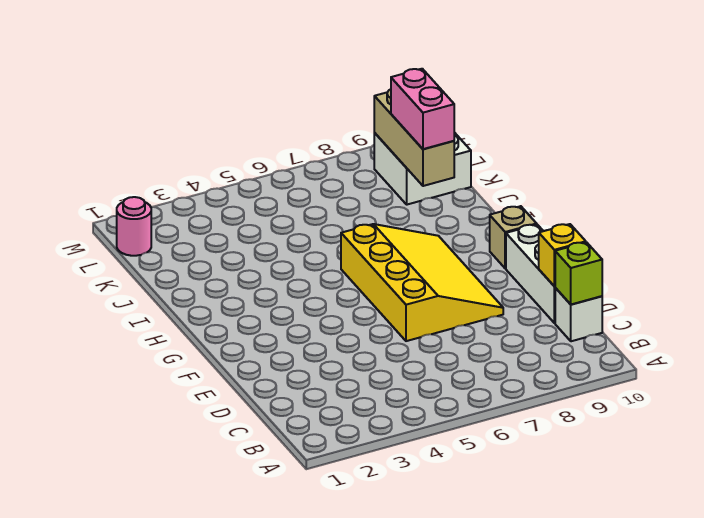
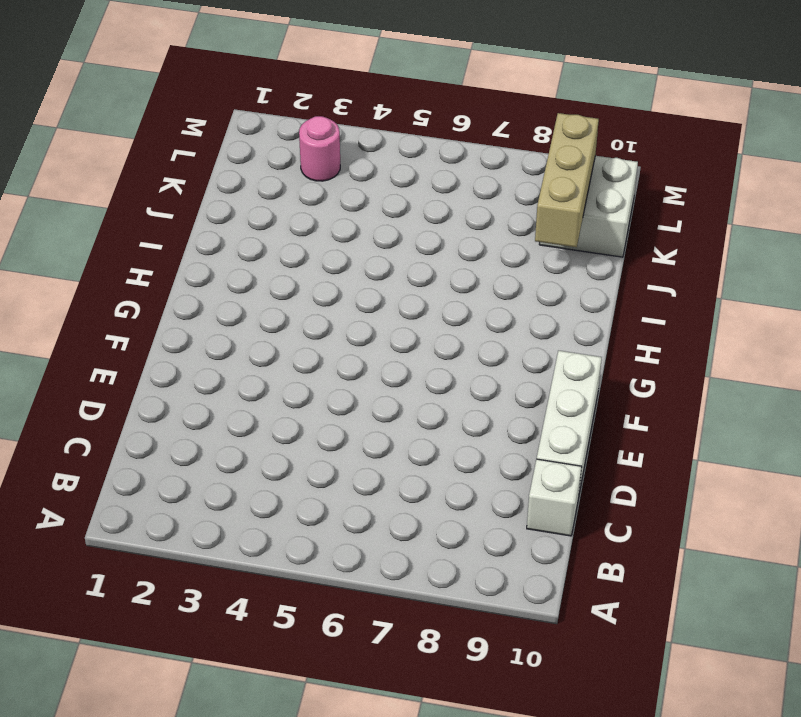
pink 1x1 round brick [299,116,340,181] -> pink 1x1 round brick moved to [117,197,151,256]
none -> yellow 3x4 slope [341,224,503,341]
none -> tan 1x1 brick [490,206,537,269]

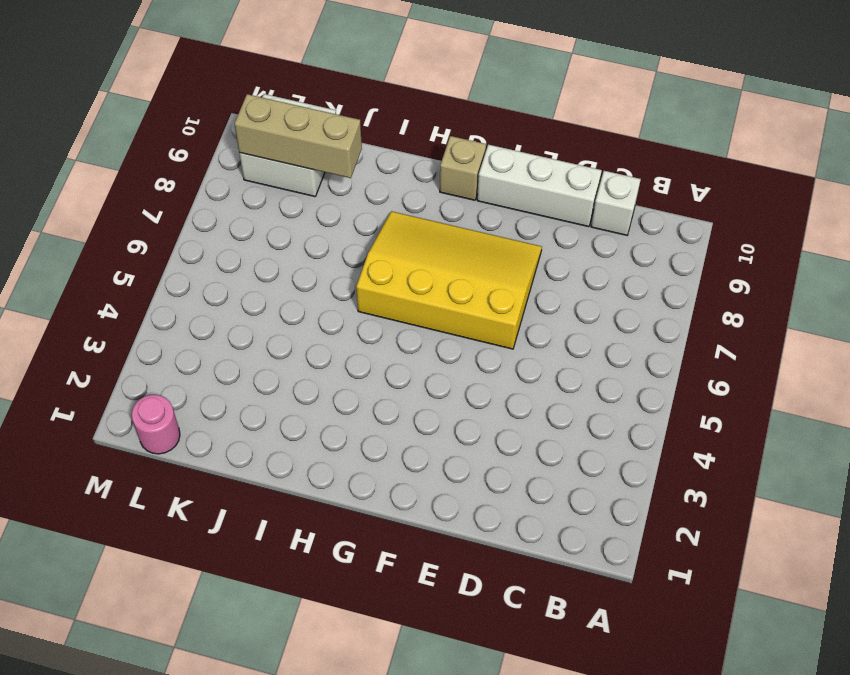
none -> lime 1x1 brick [555,242,602,305]
none -> yellow 1x1 brick [539,224,586,286]

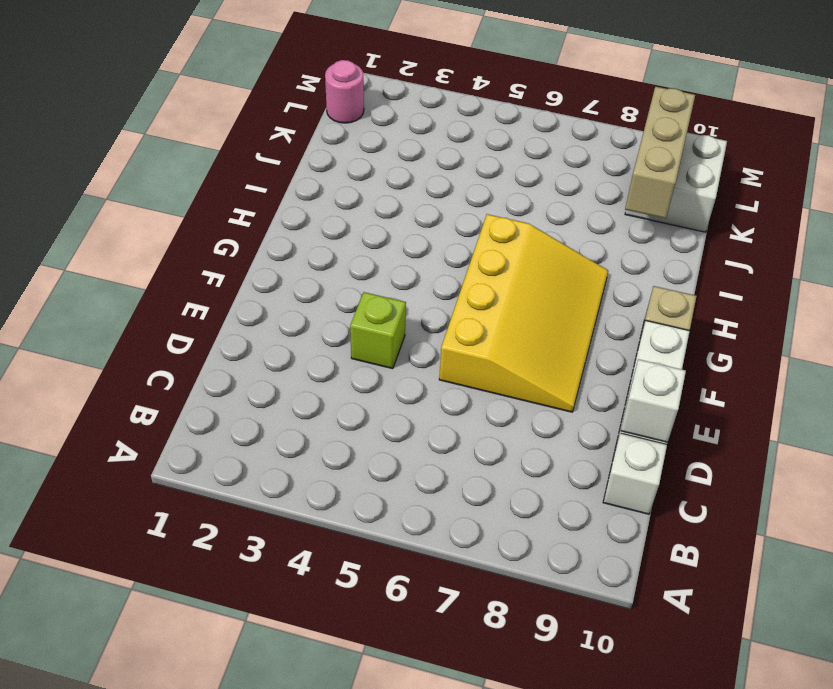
white 1x1 brick [621,359,686,442] -> yellow 1x1 brick [539,224,586,286]
lime 1x1 brick [350,292,406,369] -> lime 1x1 brick moved to [555,242,602,305]
none -> pink 1x2 brick [391,69,454,149]

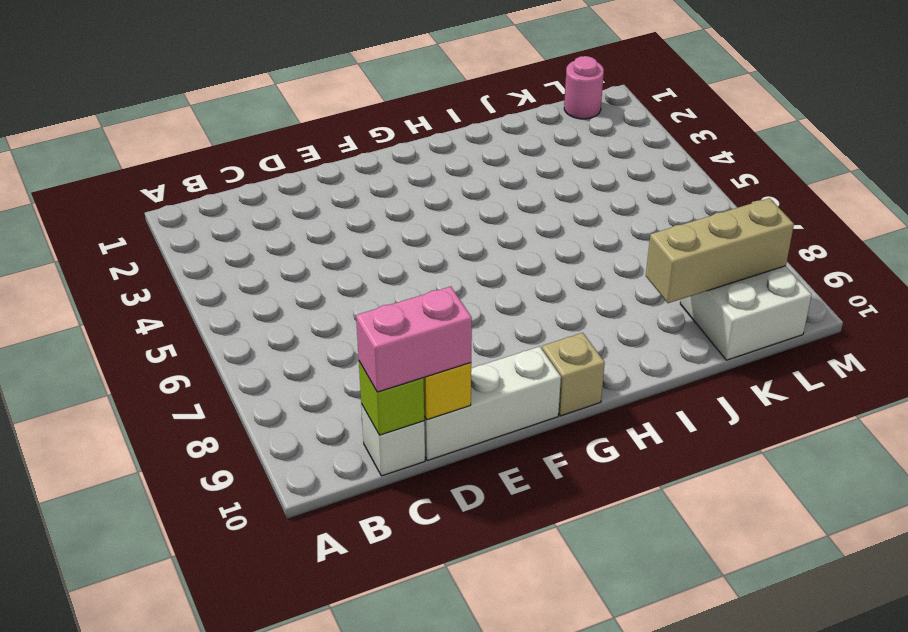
pink 1x2 brick [356,287,472,392] -> pink 1x2 brick moved to [391,69,454,149]
none -> yellow 3x4 slope [341,224,503,341]

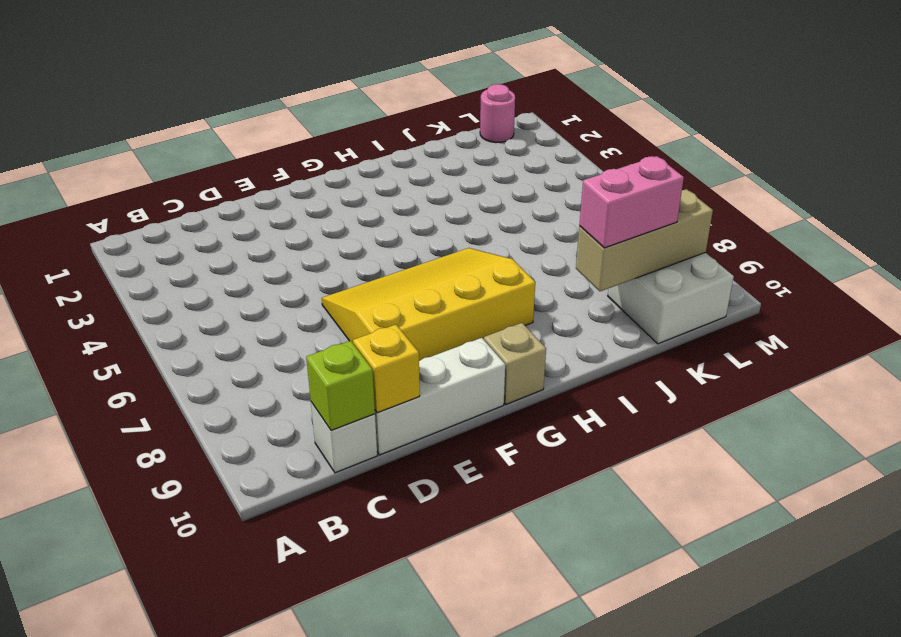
yellow 3x4 slope [322,248,535,361] -> yellow 3x4 slope turned to [341,224,503,341]

